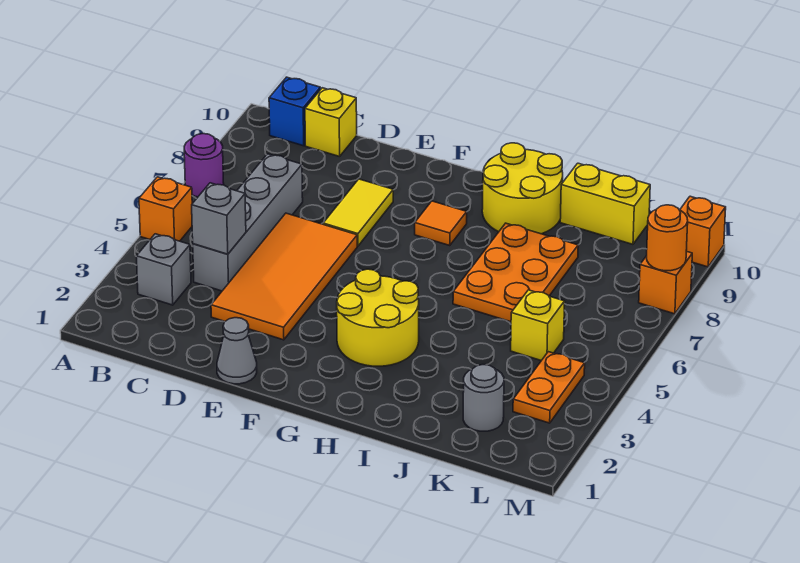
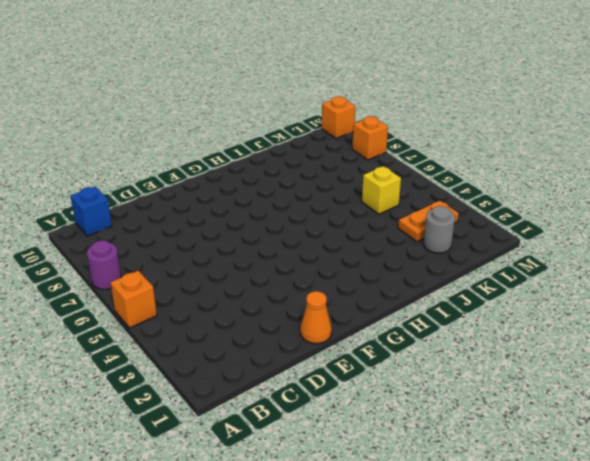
orange 1x1 cone [300,291,332,344] -> grey 1x1 cone [217,318,257,384]
orange 1x2 plate [398,201,459,242] -> orange 1x2 plate turned to [513,352,585,423]
none -> grey 1x1 brick [136,234,191,305]
none -> grey 1x4 brick [193,154,303,291]
none -> yellow 1x1 brick [305,88,357,157]

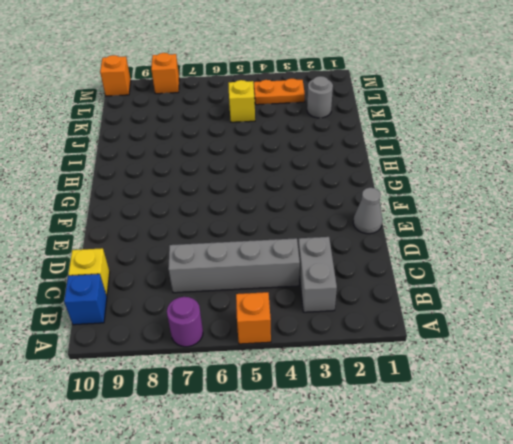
grey 1x2 brick [298,237,337,312] -> grey 1x1 brick [136,234,191,305]
none -> orange 2x4 tile [211,213,357,340]
none -> yellow 1x2 tile [323,179,393,246]
none -> yellow 2x2 round brick [337,269,419,366]

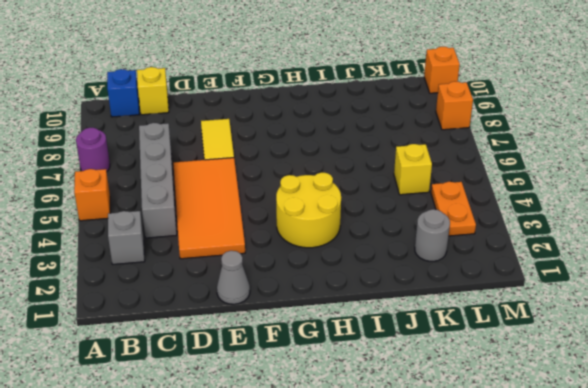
none -> orange 1x1 tile [415,201,467,245]
none -> yellow 2x2 round brick [482,143,563,234]
none -> orange 2x3 plate [453,223,578,322]

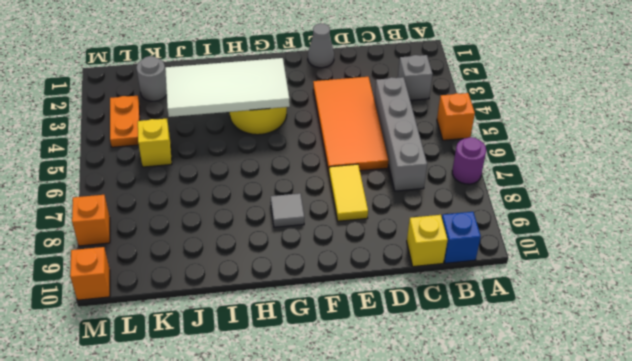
white 2x4 tile [165,58,290,117] -> none
grey 1x1 tile [271,193,304,227] -> orange 1x1 tile [415,201,467,245]
none -> yellow 2x2 round brick [482,143,563,234]
none -> orange 2x3 plate [453,223,578,322]
none -> yellow 1x2 brick [560,163,650,244]

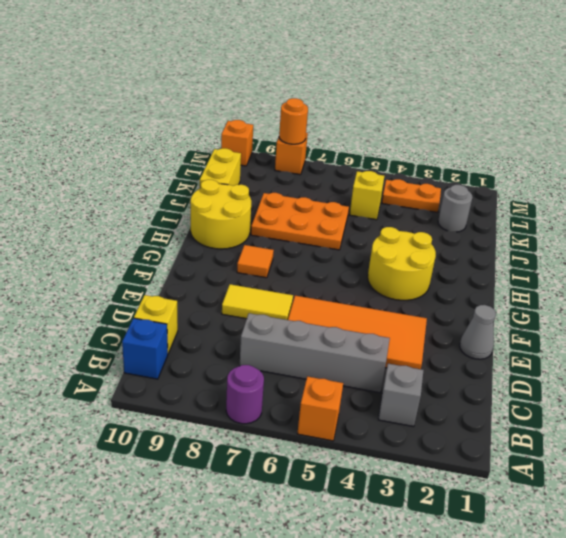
none -> grey 1x1 brick [192,183,246,254]

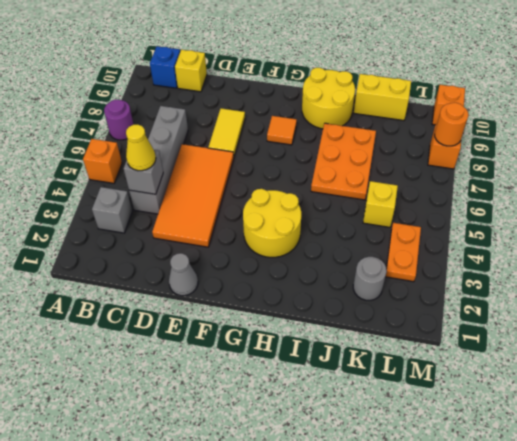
yellow 1x1 cone [126,125,156,171] -> none

